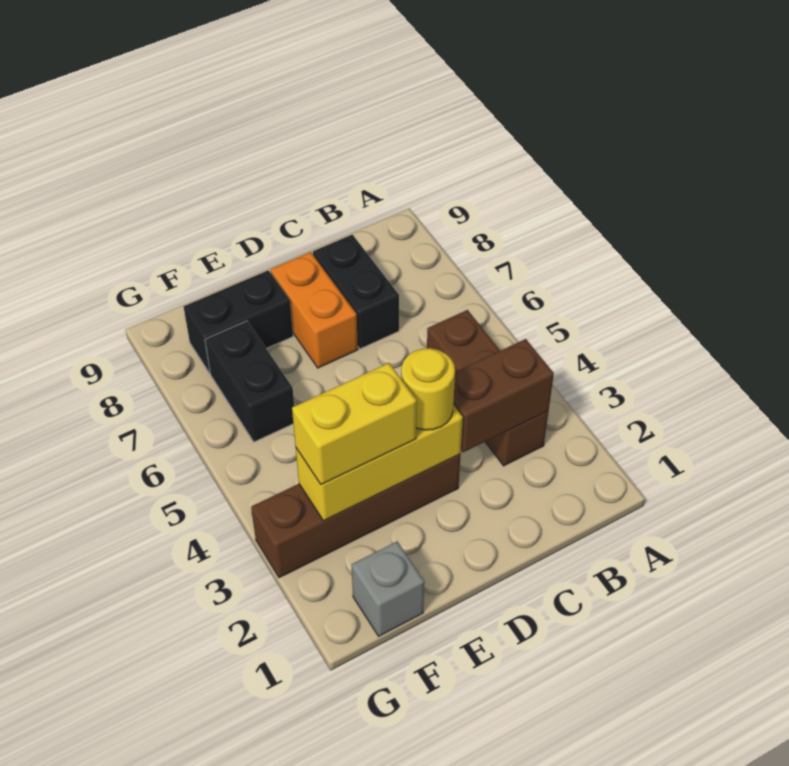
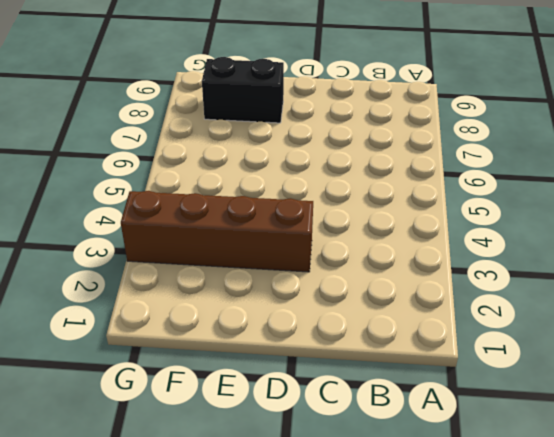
none -> brown 1x3 brick [427,310,548,466]
none -> black 1x2 brick [313,234,399,349]

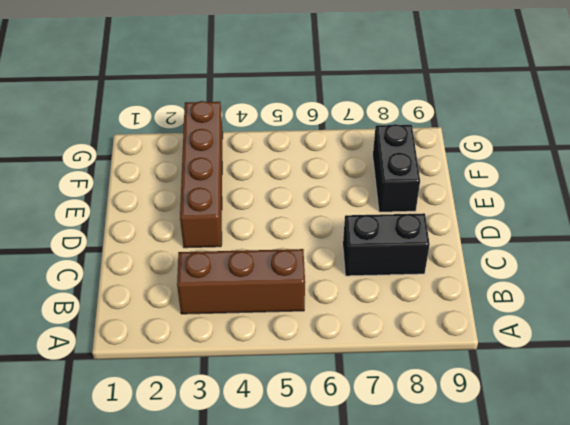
none -> orange 1x2 brick [271,252,358,368]
none -> grey 1x1 brick [352,542,424,636]

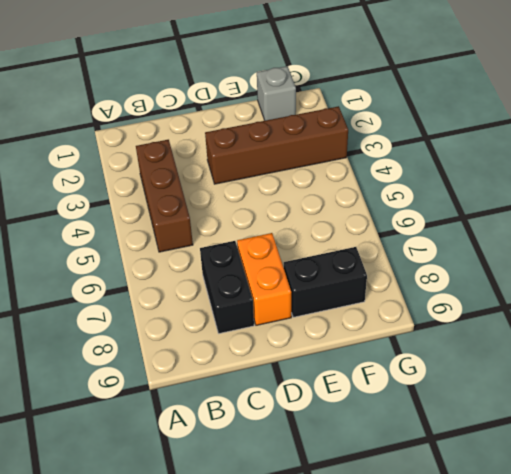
none -> black 1x2 brick [205,321,294,442]
none -> brown 1x2 brick [453,339,554,452]

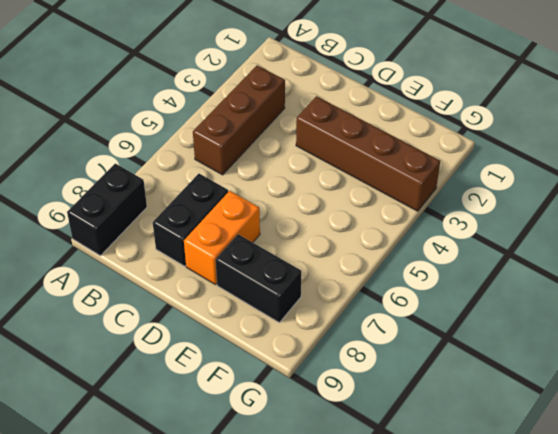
black 1x2 brick [67,163,147,256] -> black 1x2 brick moved to [205,321,294,442]
none -> grey 1x1 brick [352,542,424,636]
none -> brown 1x2 brick [453,339,554,452]

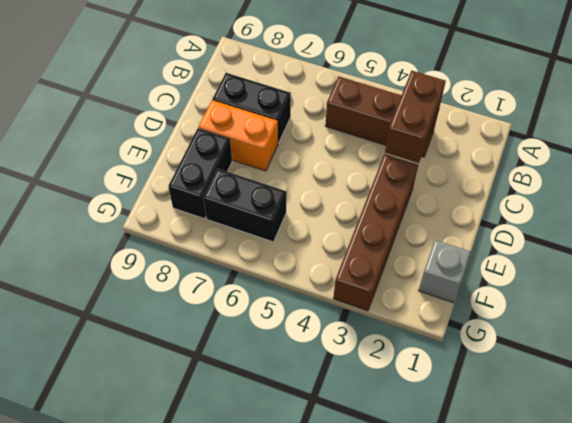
none -> yellow 1x3 brick [296,405,463,521]
none -> yellow 1x1 round brick [401,348,455,430]

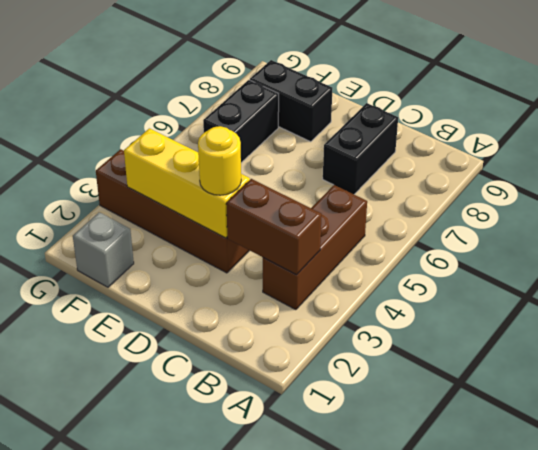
none -> orange 1x2 brick [271,252,358,368]
none -> yellow 1x2 brick [292,363,417,485]

